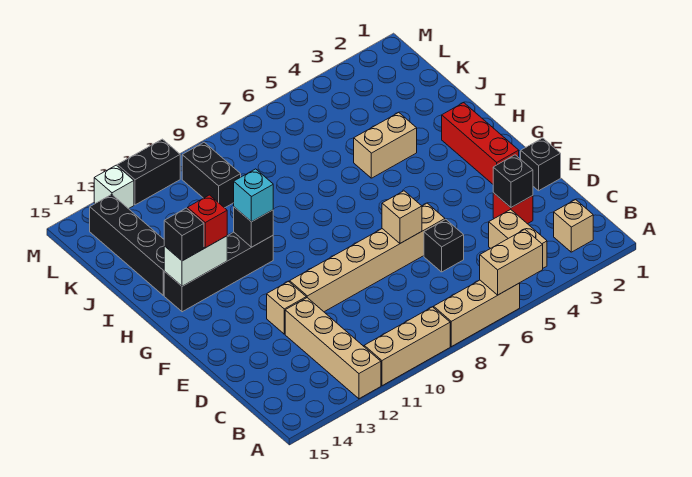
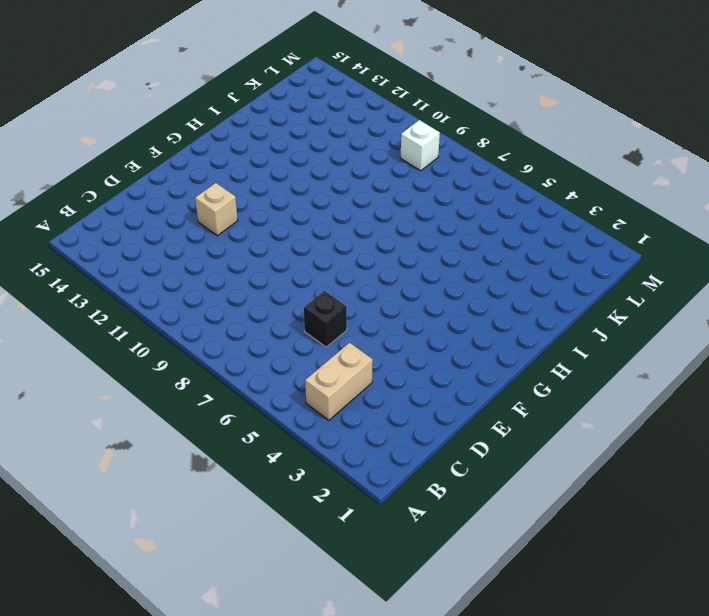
white 1x1 brick [400,120,440,171] -> white 1x1 brick moved to [94,165,134,209]
none -> tan 1x3 brick [434,280,520,347]
none -> tan 1x3 brick [364,307,450,386]
none -> tan 1x4 brick [285,298,381,399]

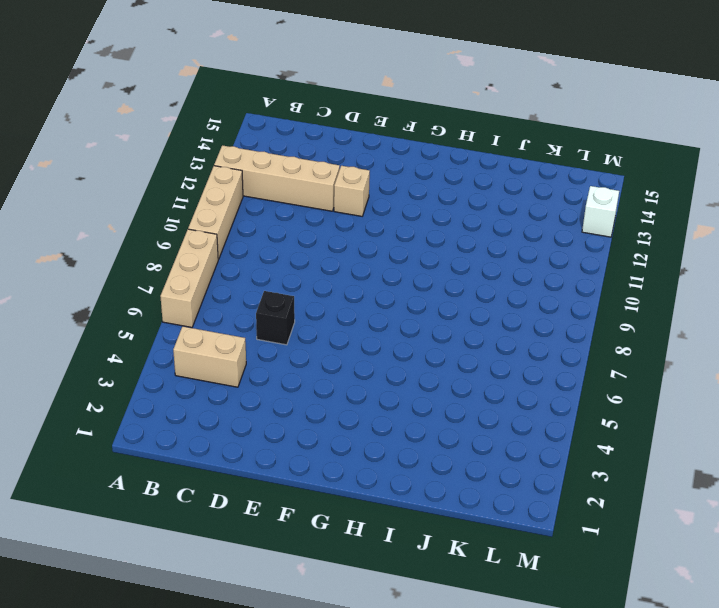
none -> tan 1x1 brick [554,199,593,252]
none -> red 1x1 brick [493,193,533,224]
none -> black 1x1 brick [521,138,561,191]

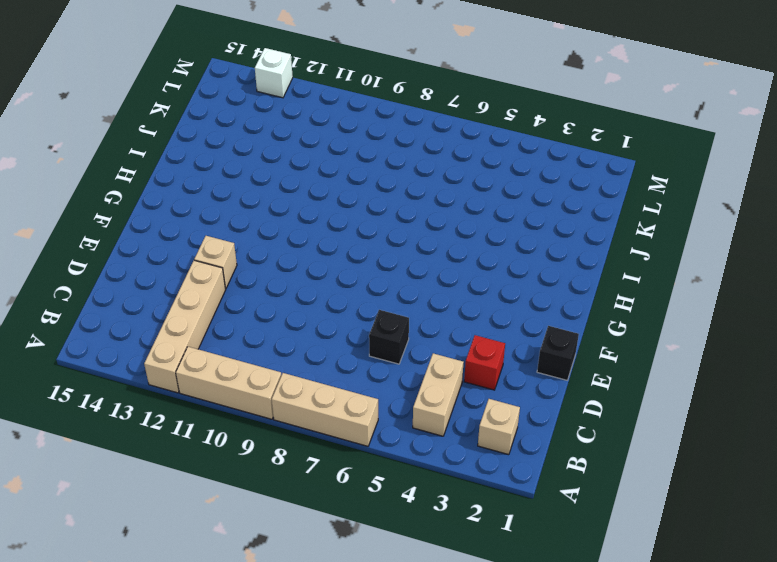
none -> tan 1x6 brick [290,203,445,312]
none -> red 1x3 brick [442,103,519,184]
none -> black 1x4 brick [164,232,273,312]

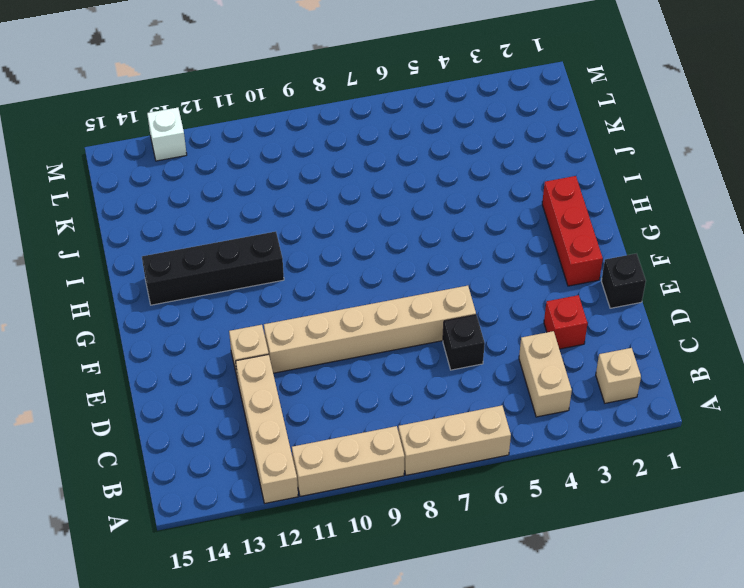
none -> tan 1x2 brick [354,112,417,178]
none -> black 1x4 brick [90,194,164,296]
none -> black 1x2 brick [182,142,241,208]

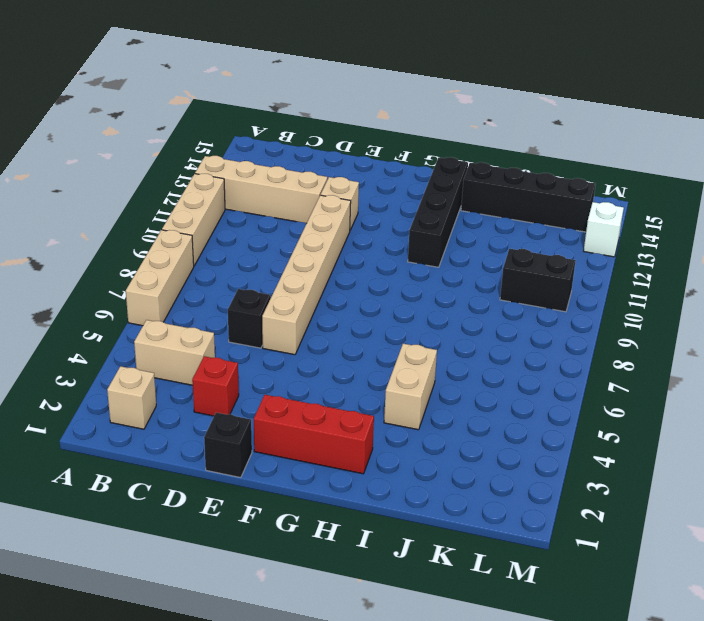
none -> black 1x2 brick [117,139,180,205]
none -> tan 1x2 brick [480,229,543,295]
none -> black 1x1 brick [493,155,533,207]

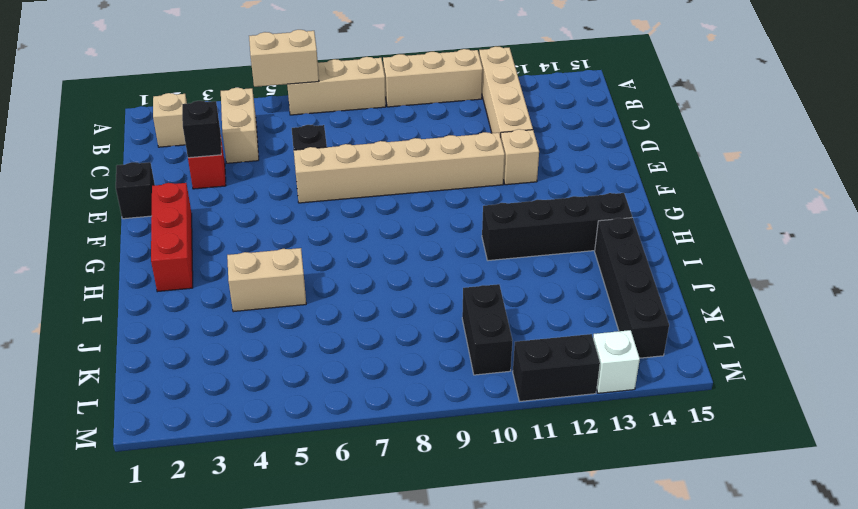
none -> tan 1x1 brick [382,191,422,243]
none -> black 1x1 brick [234,207,273,247]
none -> white 1x2 brick [164,236,227,286]

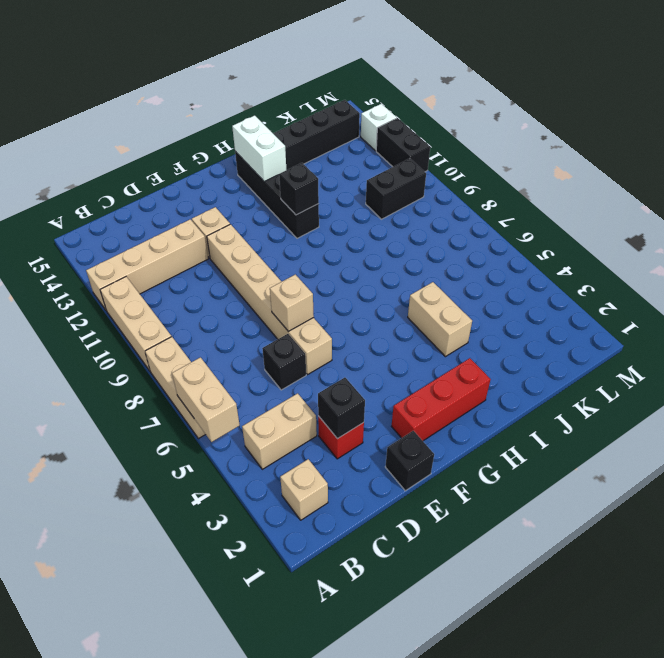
none -> cyan 1x1 brick [234,169,273,222]
none -> red 1x1 brick [187,195,227,248]
none -> black 1x1 brick [164,208,204,261]

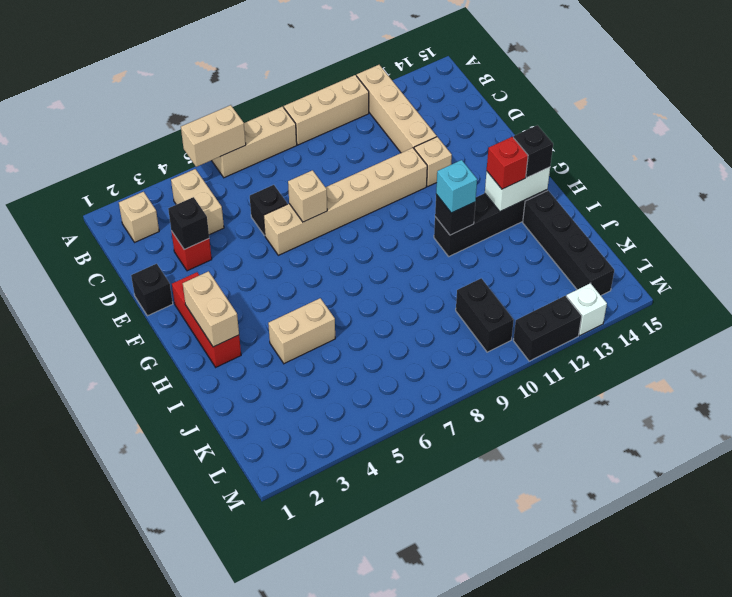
tan 1x2 brick [183,271,239,347] -> none

